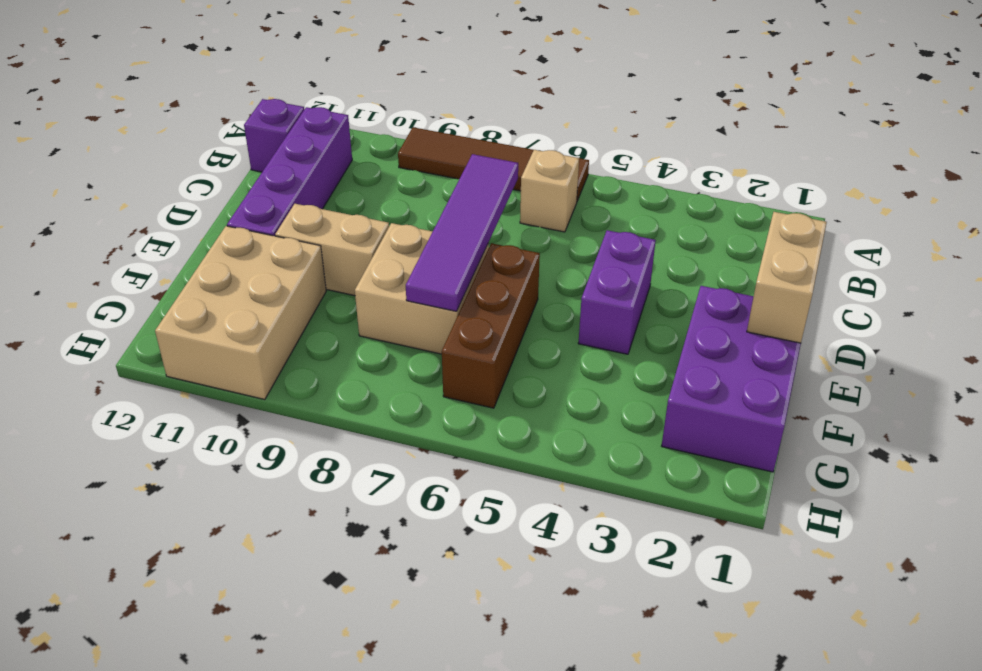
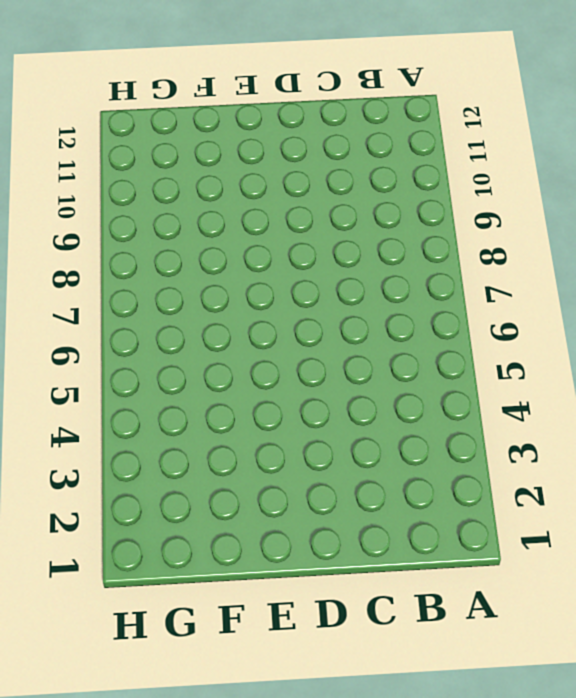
none -> brown 1x4 tile [398,127,589,201]
none -> tan 1x1 brick [520,150,579,232]
none -> purple 1x4 brick [227,107,352,236]

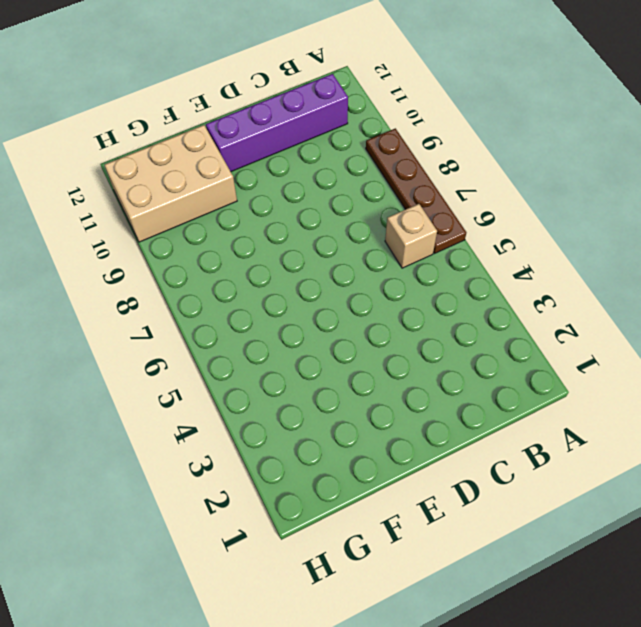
brown 1x4 plate [366,128,466,253] -> brown 1x4 tile [398,127,589,201]
none -> purple 1x1 brick [244,99,304,172]
none -> purple 1x2 brick [578,230,656,354]
none -> purple 2x3 brick [662,286,801,472]

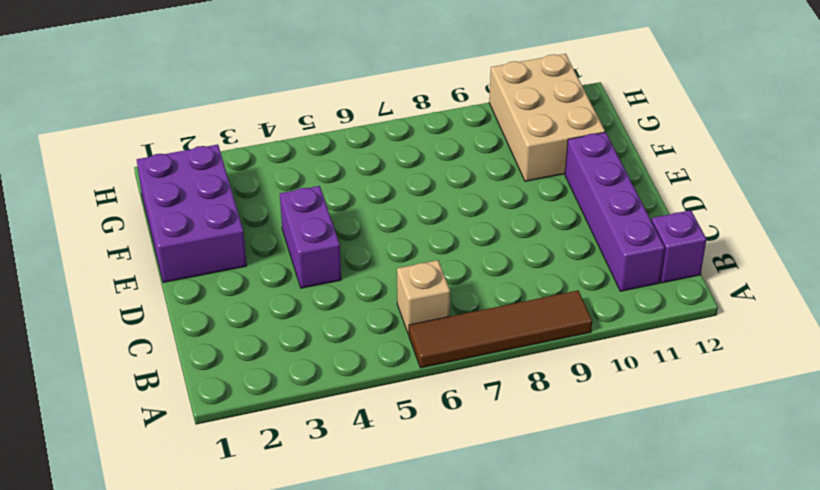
none -> brown 1x3 brick [442,243,540,408]
none -> tan 2x2 brick [355,223,489,354]
none -> tan 1x2 brick [275,204,389,296]

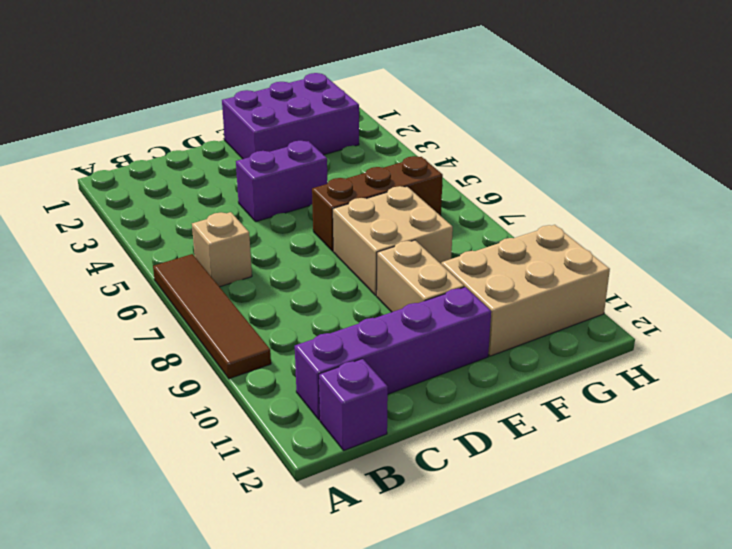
none -> purple 1x4 tile [406,154,518,311]
none -> tan 1x2 brick [747,212,827,343]

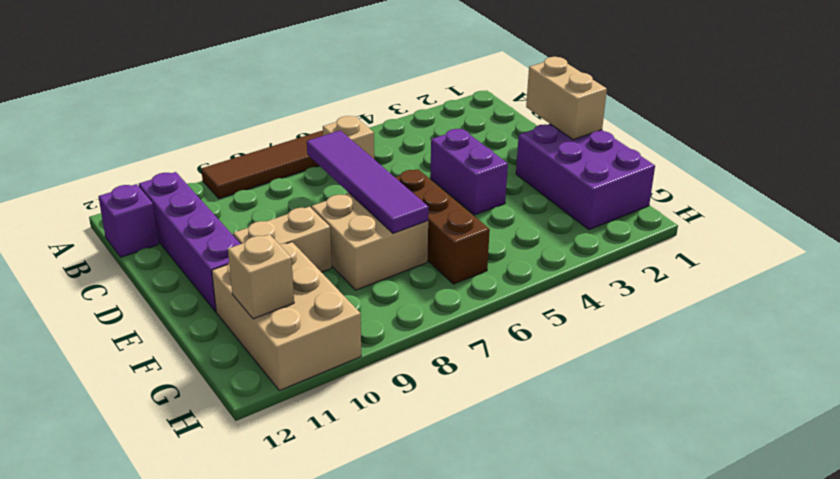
tan 1x1 brick [228,234,294,319] -> none

